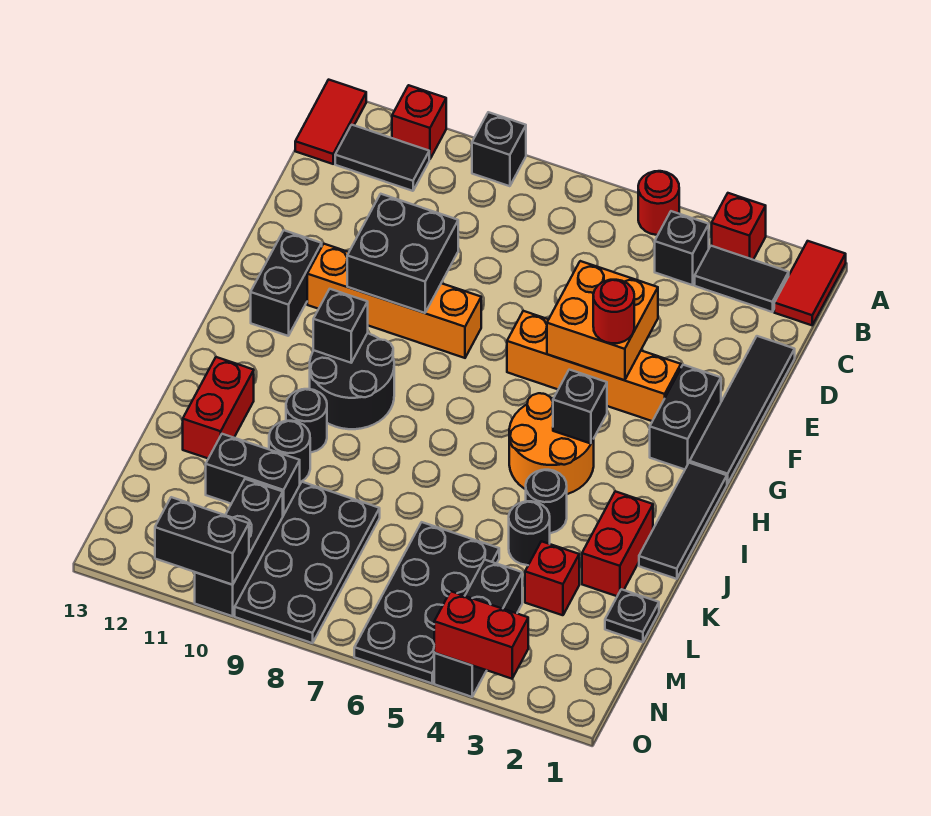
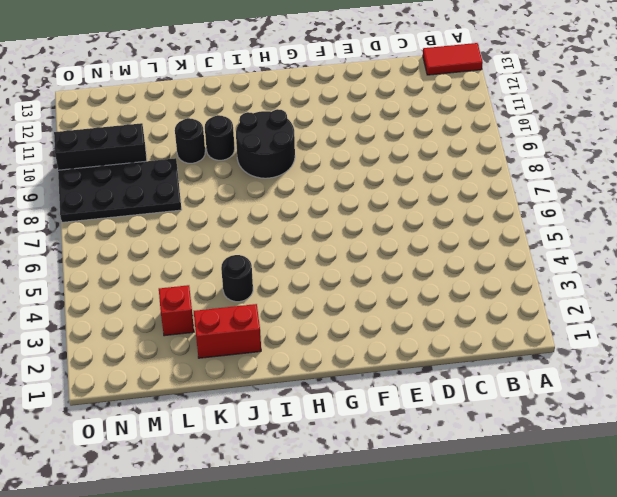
none -> red 1x2 tile [774,241,846,325]
none -> red 1x1 brick [712,193,766,260]
none -> red 1x1 round brick [638,171,679,235]
none -> black 1x1 brick [472,112,526,186]

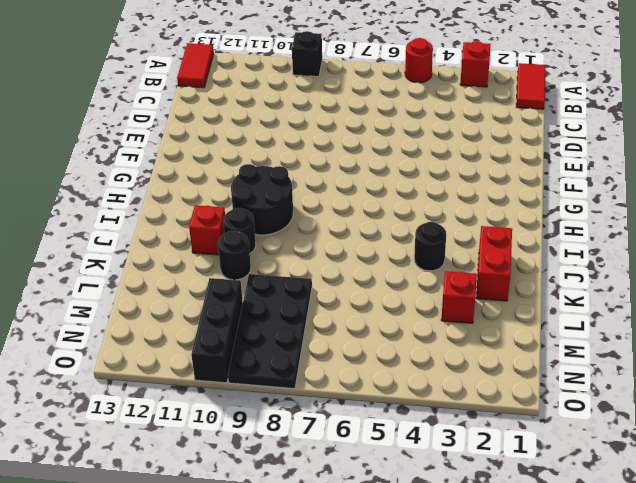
red 1x1 brick [189,205,225,255] -> red 1x1 brick moved to [392,85,446,159]
none -> black 1x2 tile [695,246,789,312]
none -> black 1x1 brick [655,211,709,285]
none -> black 1x2 tile [335,125,429,191]
none -> black 1x4 tile [690,336,795,484]

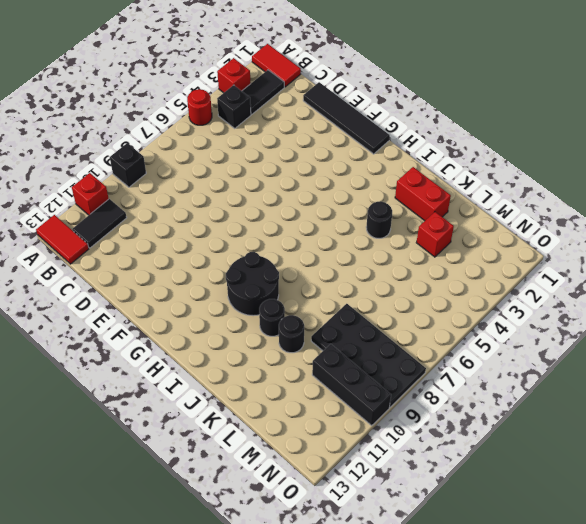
none -> black 1x2 brick [650,365,721,469]
none -> orange 1x4 brick [507,311,681,421]
none -> orange 1x4 brick [307,244,481,358]
none -> black 1x2 brick [251,230,322,336]

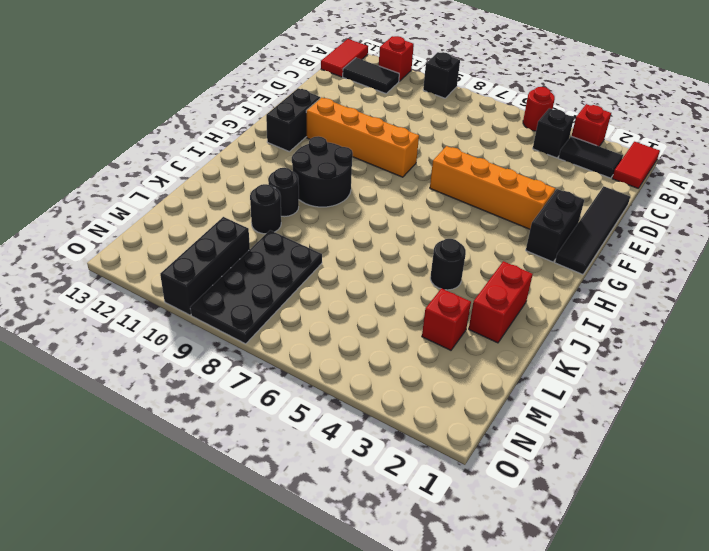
none -> black 1x3 tile [639,463,727,579]
none -> orange 2x2 round brick [509,393,594,494]
none -> red 1x2 brick [183,357,254,459]
none -> black 1x1 round brick [509,501,550,565]

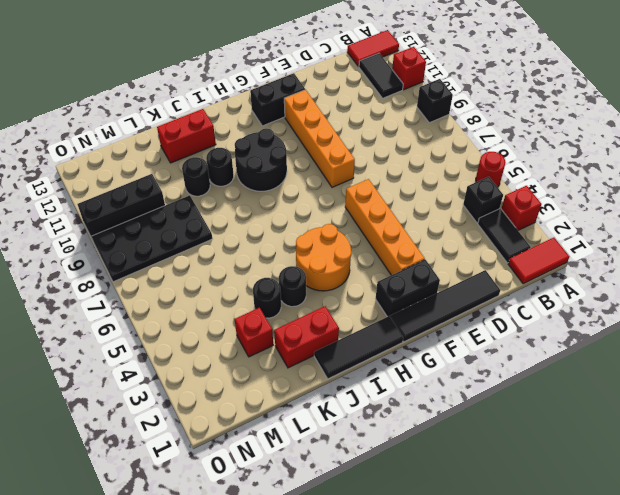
none -> black 1x1 plate [605,589,659,642]
none -> black 2x4 plate [354,522,499,683]
none -> black 1x2 brick [206,434,300,516]
none -> black 1x3 brick [434,559,522,697]

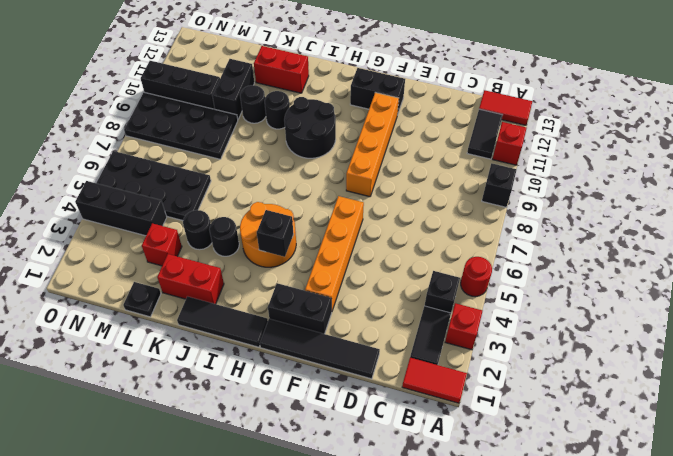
none -> orange 2x2 brick [547,261,658,380]
none -> black 2x2 brick [347,194,458,313]
none -> black 1x1 brick [313,289,368,363]
none -> red 1x2 brick [434,591,528,679]

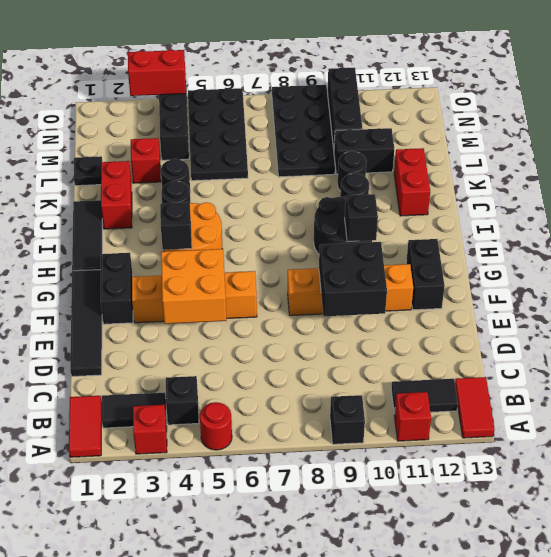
none -> black 1x2 brick [155,497,249,585]
none -> red 1x1 round brick [593,280,634,343]

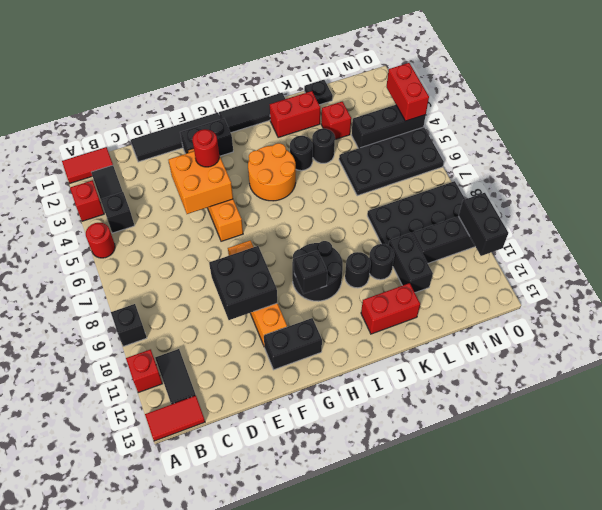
none -> black 1x1 brick [553,370,607,444]

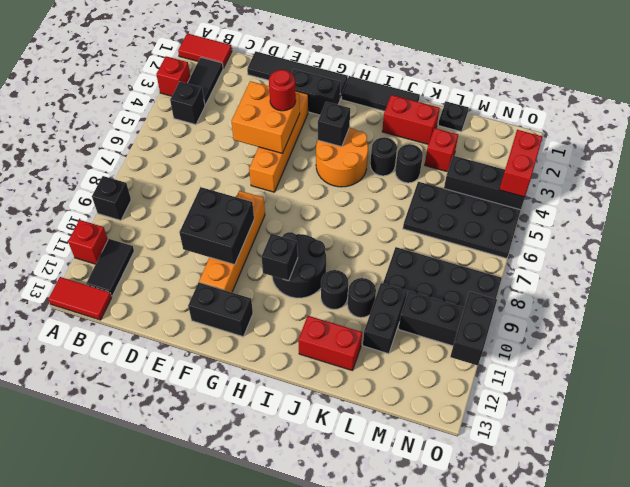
none -> red 1x1 round brick [638,171,679,235]

